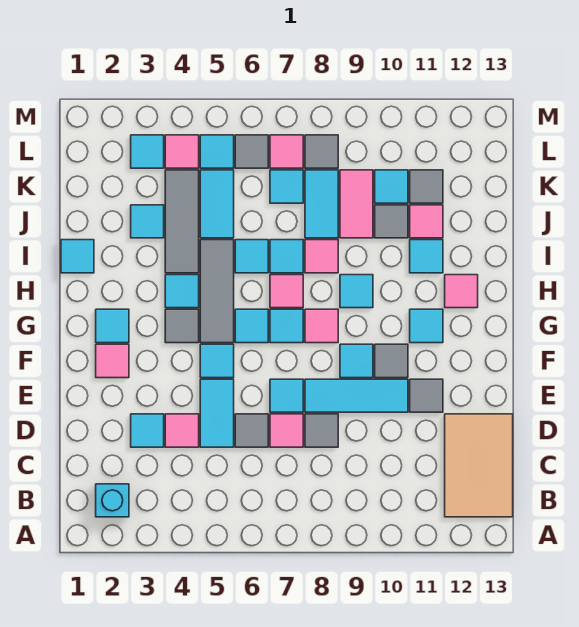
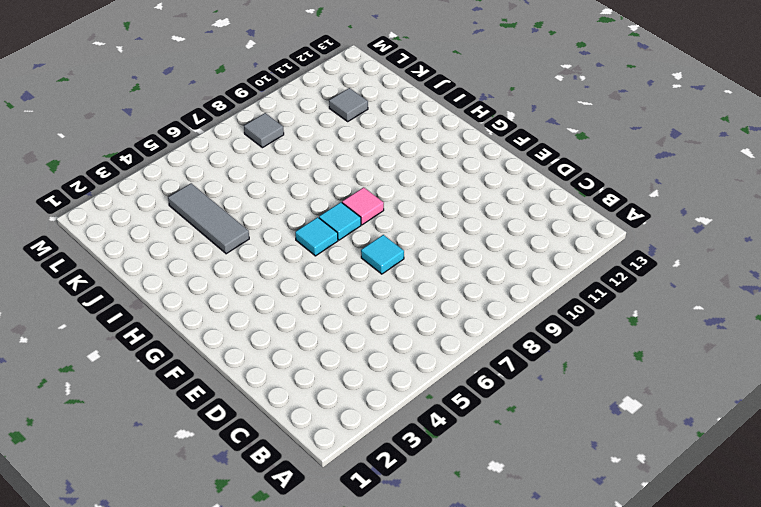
none -> cyan 1x1 brick [96,484,129,517]
none -> tan 2x3 tile [445,414,513,517]
none -> cyan 1x1 tile [131,414,164,447]
none -> pink 1x1 tile [165,414,199,447]

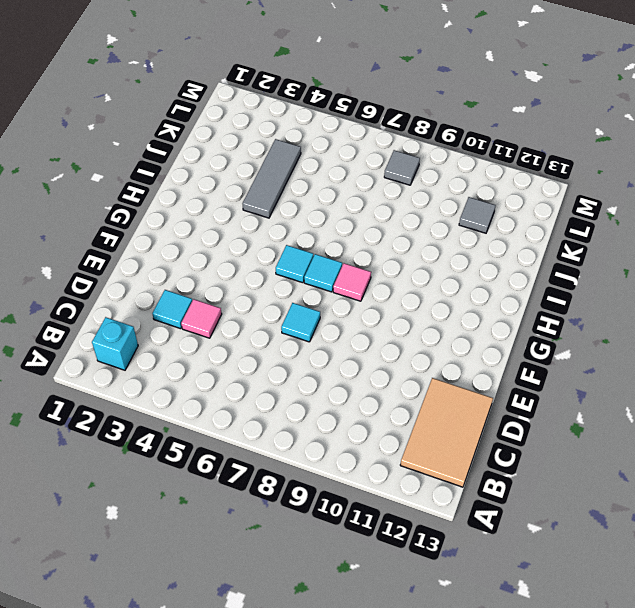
none -> cyan 1x2 tile [200,379,234,447]
none -> grey 1x1 tile [235,414,268,447]
none -> pink 1x1 tile [270,414,303,447]
none -> grey 1x1 tile [305,414,338,447]

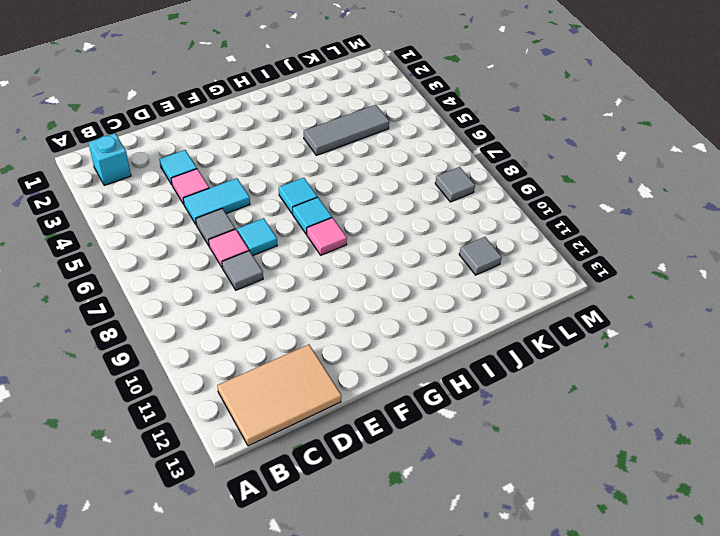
none -> cyan 1x3 tile [305,379,408,412]
none -> grey 1x1 tile [410,379,443,412]
none -> pink 1x1 tile [96,344,129,378]
none -> cyan 1x1 tile [200,344,234,378]

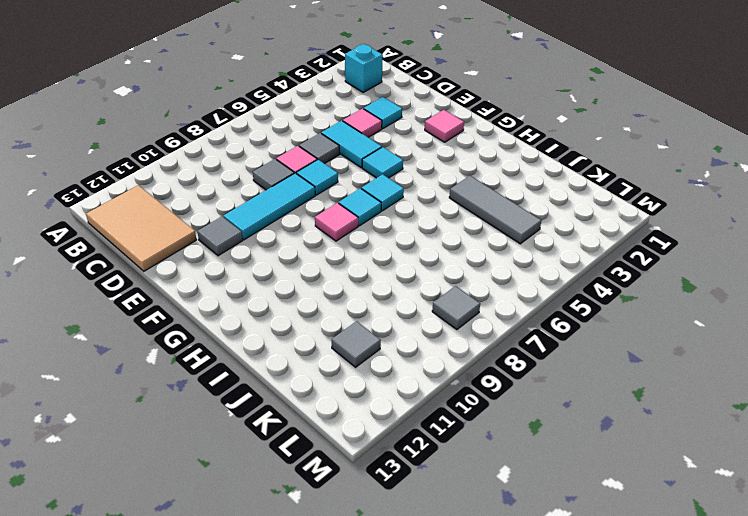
none -> cyan 1x1 tile [340,344,373,378]
none -> grey 1x1 tile [375,344,408,378]
none -> cyan 1x1 tile [96,309,129,343]
none -> grey 1x1 tile [165,309,199,343]

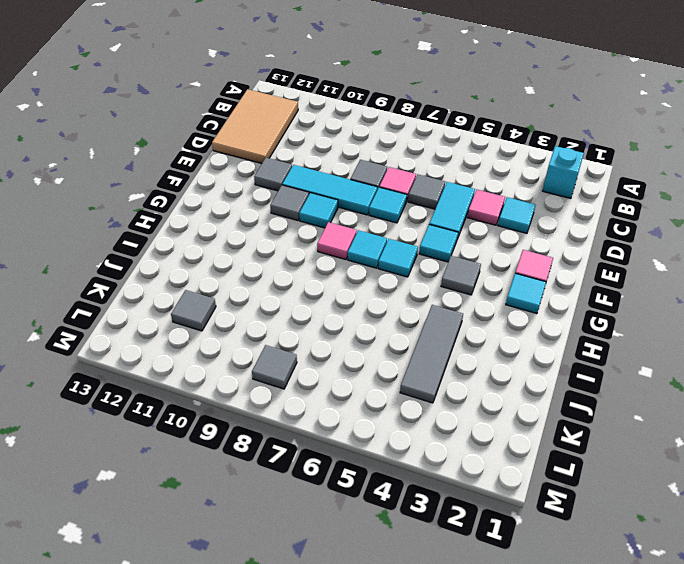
none -> grey 1x3 tile [200,240,234,343]
none -> cyan 1x1 tile [410,309,443,343]
none -> cyan 1x1 tile [165,275,199,308]
none -> pink 1x1 tile [270,275,303,308]

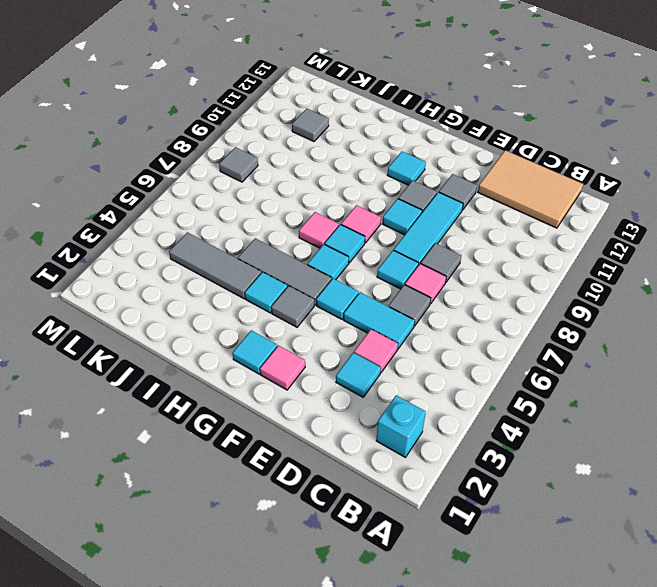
none -> cyan 1x1 tile [340,275,373,308]
none -> pink 1x1 tile [445,275,478,308]
none -> cyan 1x1 tile [61,240,94,273]
none -> cyan 1x1 tile [235,240,268,273]

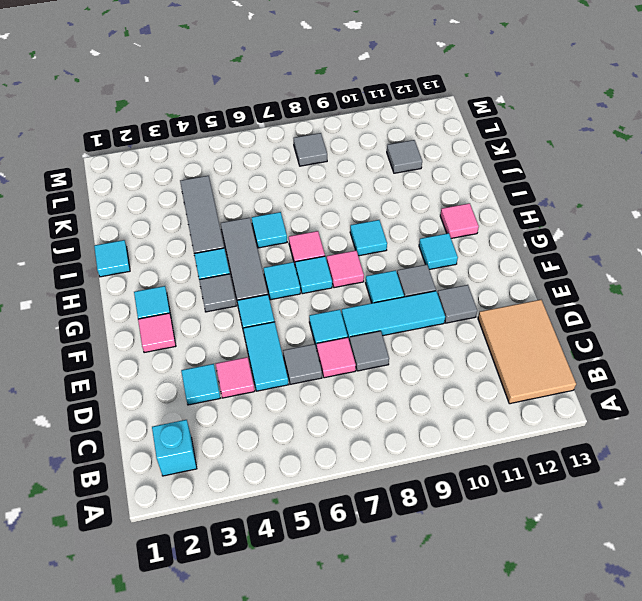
none -> cyan 1x1 tile [270,240,303,273]
none -> pink 1x1 tile [305,240,338,273]
none -> cyan 1x1 tile [410,240,443,273]
none -> cyan 1x1 tile [131,205,164,238]

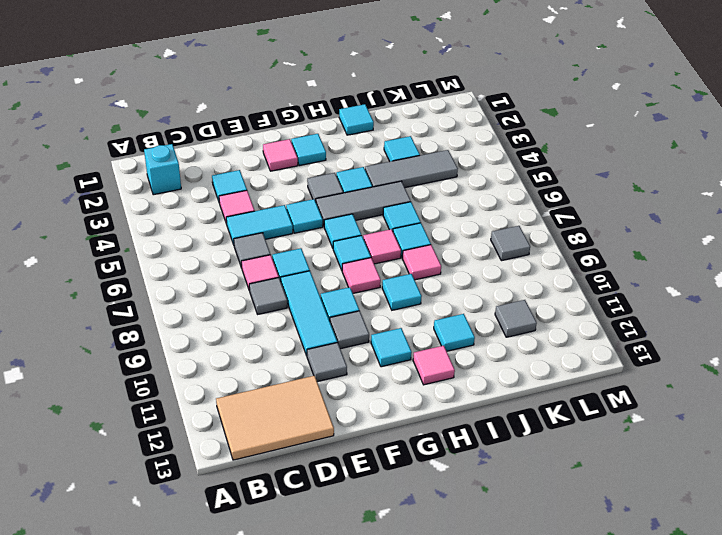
none -> cyan 1x2 tile [200,170,234,238]
none -> cyan 1x2 tile [305,170,338,238]
none -> pink 1x2 tile [340,170,373,238]
none -> grey 1x1 tile [375,205,408,238]

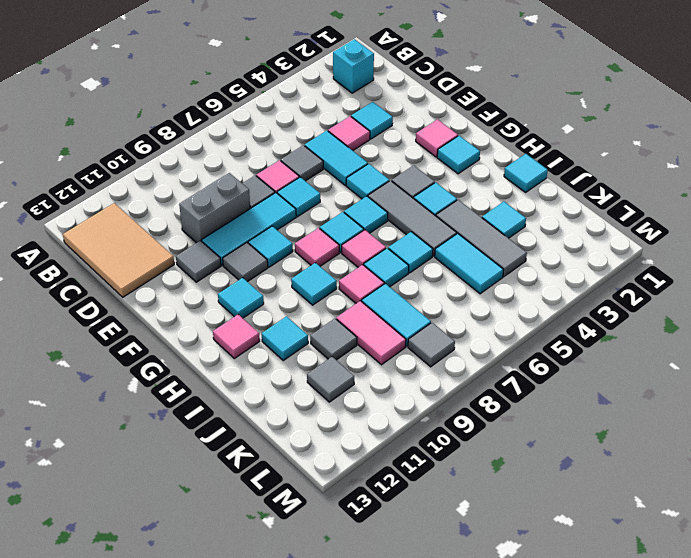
grey 1x2 brick [179,173,250,243] -> none
none -> pink 1x1 tile [410,205,443,238]
none -> cyan 1x1 tile [270,170,303,203]
none -> cyan 1x1 tile [375,170,408,203]
none -> cyan 1x1 tile [131,135,164,168]

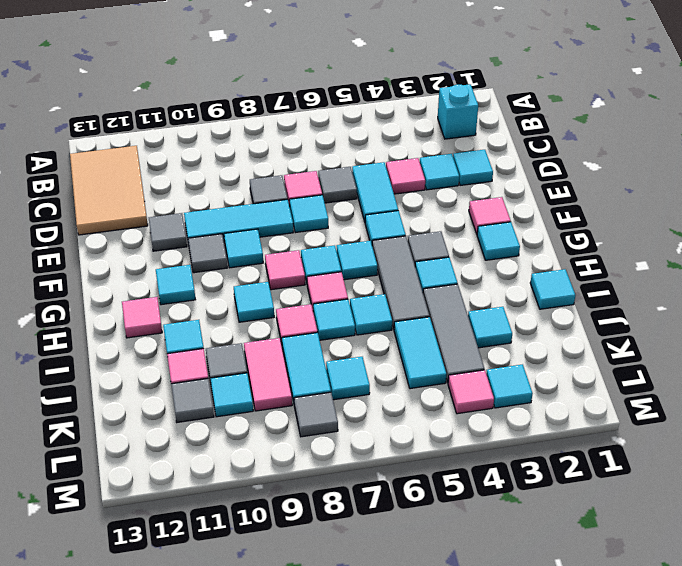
cyan 1x1 tile [453,150,493,185] -> cyan 1x1 tile moved to [200,135,234,168]
none -> grey 1x1 tile [235,135,268,168]
none -> pink 1x1 tile [270,135,303,168]

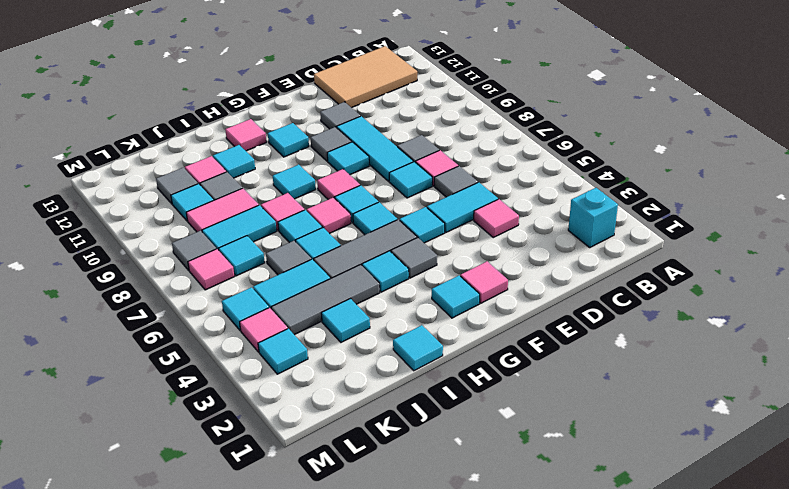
grey 1x1 tile [266,241,311,275] -> grey 1x1 tile moved to [235,135,268,168]
none -> cyan 1x1 tile [131,414,164,447]

